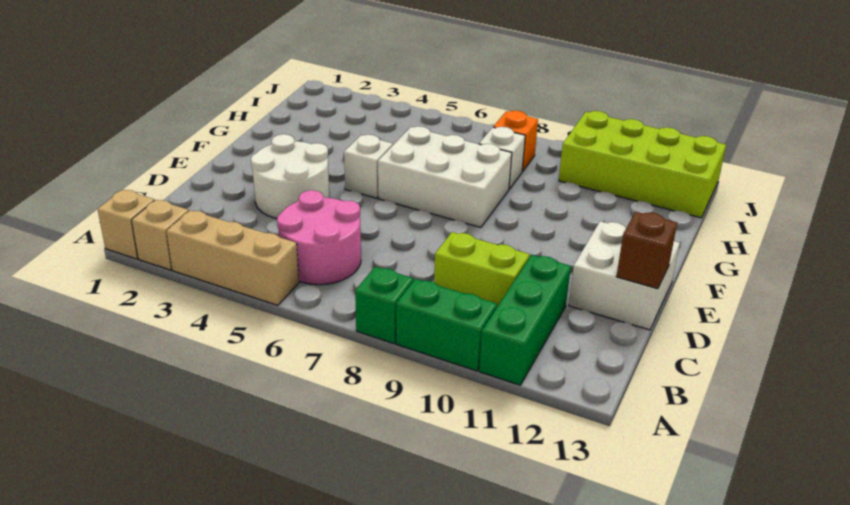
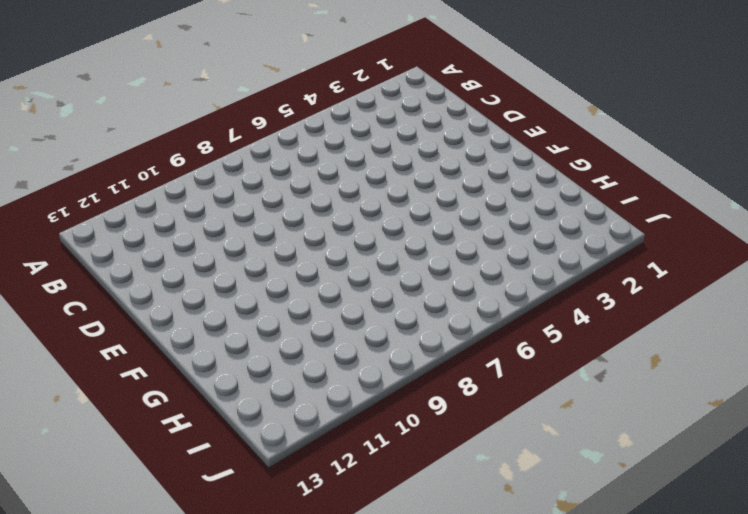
none -> tan 1x1 brick [98,190,154,259]
none -> tan 1x1 brick [132,200,189,270]
none -> tan 1x3 brick [166,210,299,305]

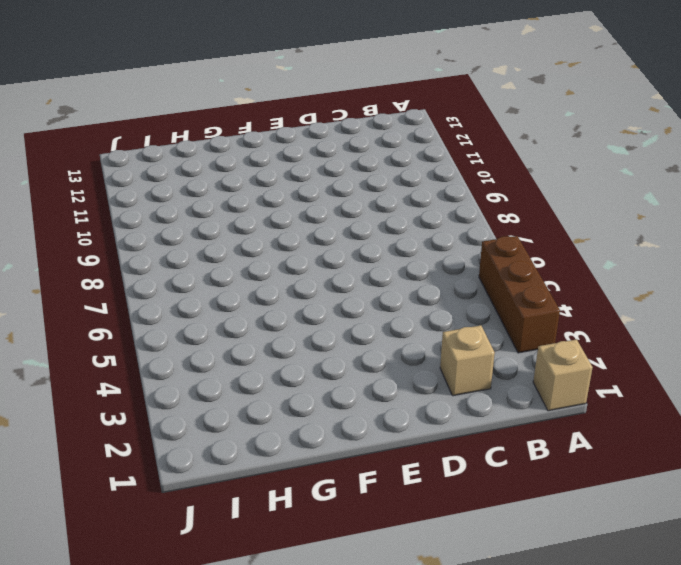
brown 1x3 brick [479,236,560,353] -> tan 1x3 brick [166,210,299,305]
tan 1x1 brick [440,325,495,396] -> tan 1x1 brick moved to [132,200,189,270]
none -> green 1x1 brick [355,267,413,344]
none -> green 1x2 brick [396,279,497,371]
none -> green 1x3 brick [479,255,571,385]

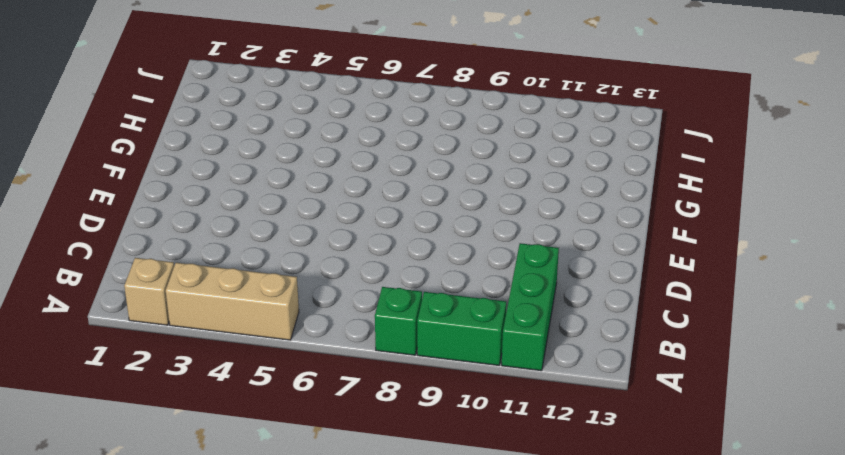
none -> tan 1x1 brick [98,190,154,259]
none -> pink 2x2 round brick [277,190,361,285]
none -> lime 1x2 brick [434,232,530,307]

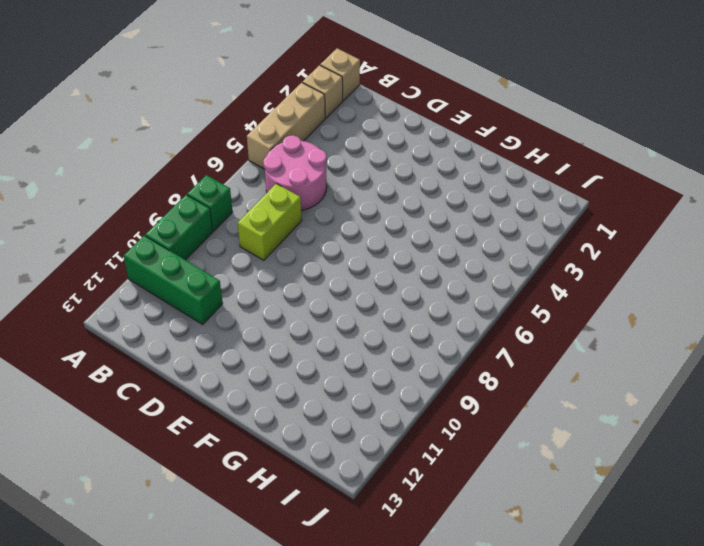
lime 1x2 brick [238,184,302,260] -> lime 1x2 brick moved to [434,232,530,307]
none -> white 2x2 round brick [251,134,329,219]
none -> white 2x2 brick [569,221,680,330]
none -> white 1x1 brick [344,135,393,198]

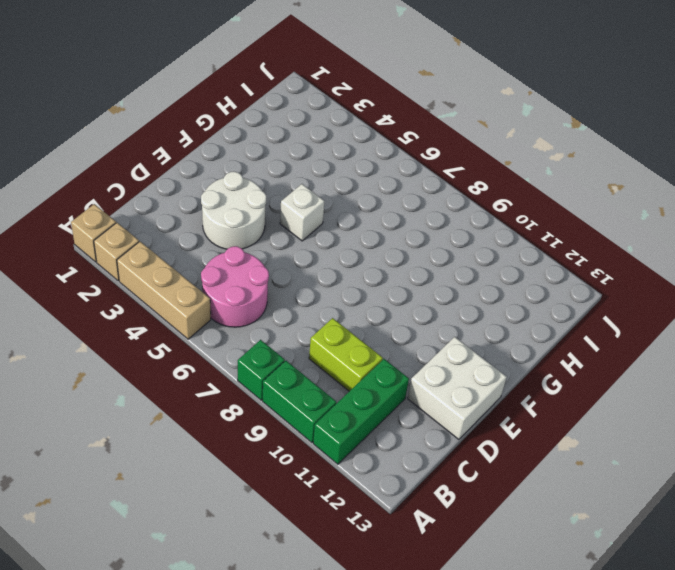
none -> white 2x3 brick [378,126,512,228]
none -> white 1x1 brick [479,127,525,189]
none -> orange 1x1 brick [494,111,538,171]

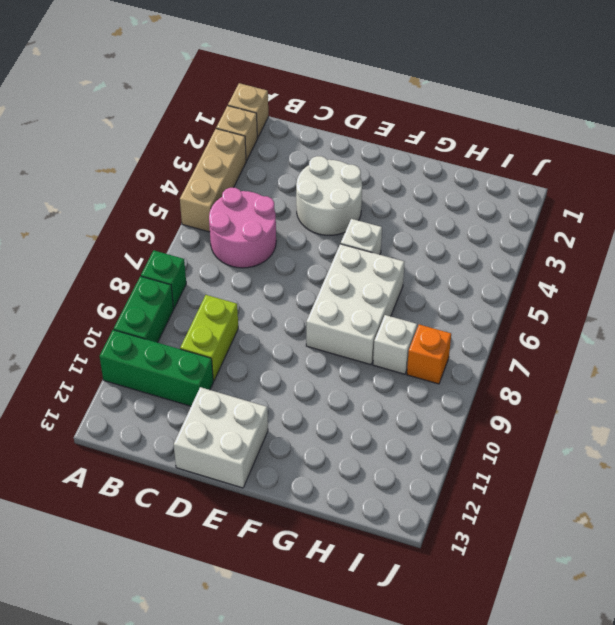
none -> lime 2x4 brick [559,111,726,218]
none -> brown 1x1 brick [616,212,677,289]

